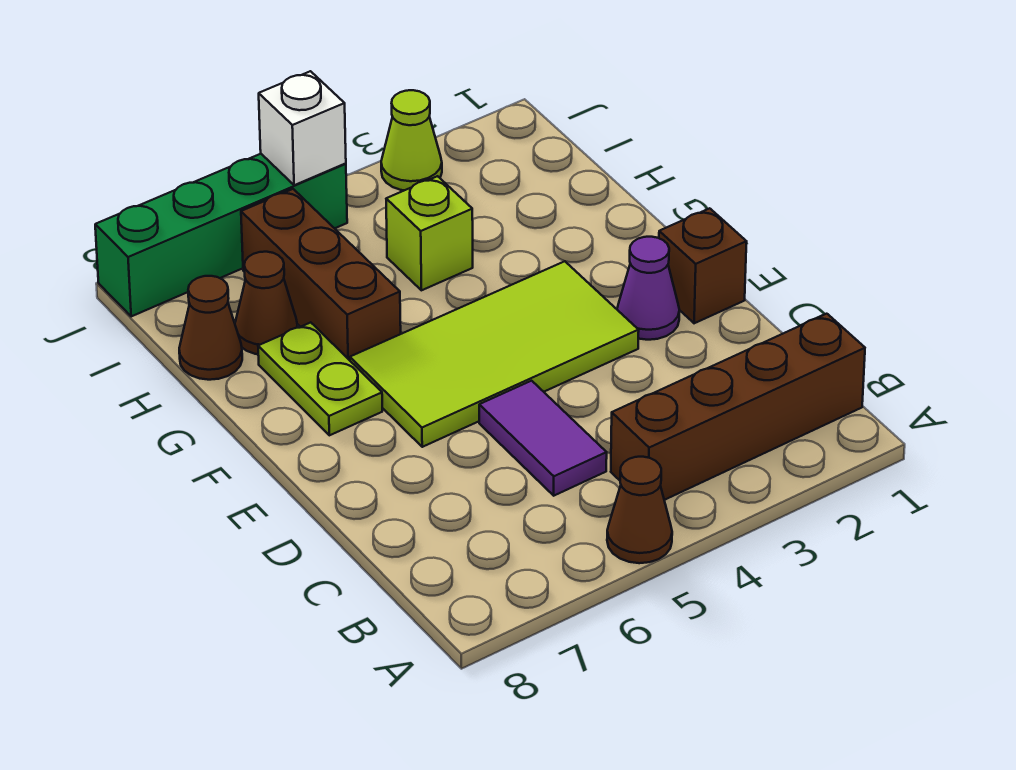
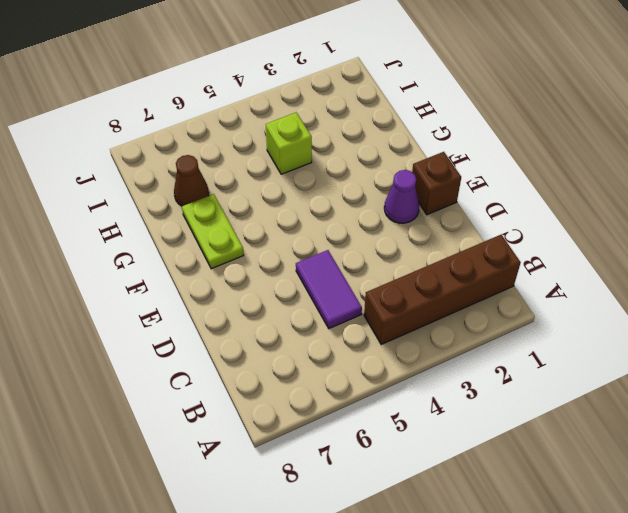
none -> brown 1x1 cone [607,457,672,563]
none -> lime 2x4 tile [350,261,639,447]
none -> brown 1x3 brick [241,189,401,360]

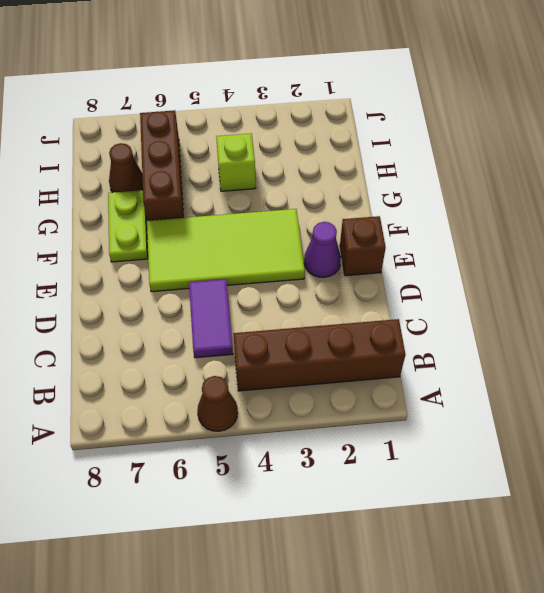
none -> brown 1x1 cone [179,276,242,380]
none -> lime 1x1 cone [381,90,442,190]
none -> green 1x4 brick [95,154,347,316]

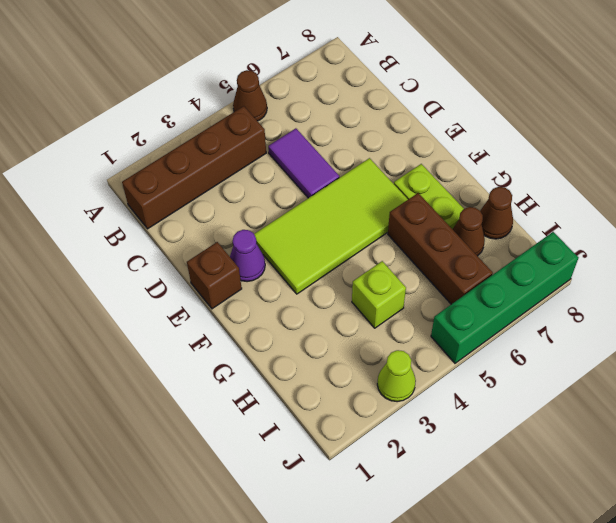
none -> white 1x1 brick [259,71,346,185]

